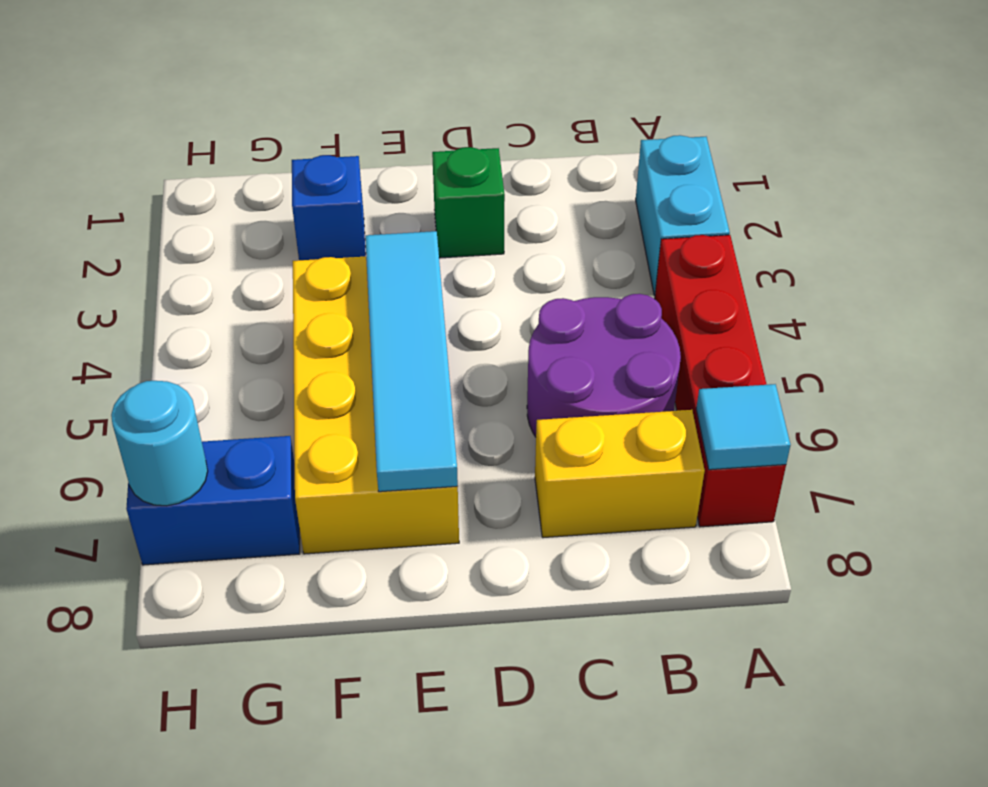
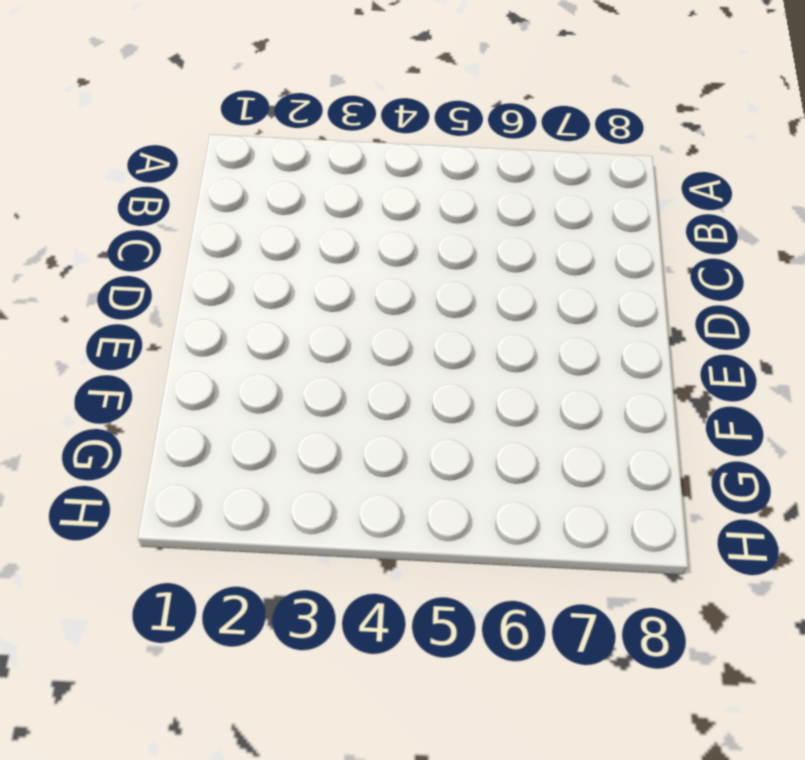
none -> cyan 1x2 brick [636,135,730,296]
none -> red 1x4 brick [655,235,786,527]

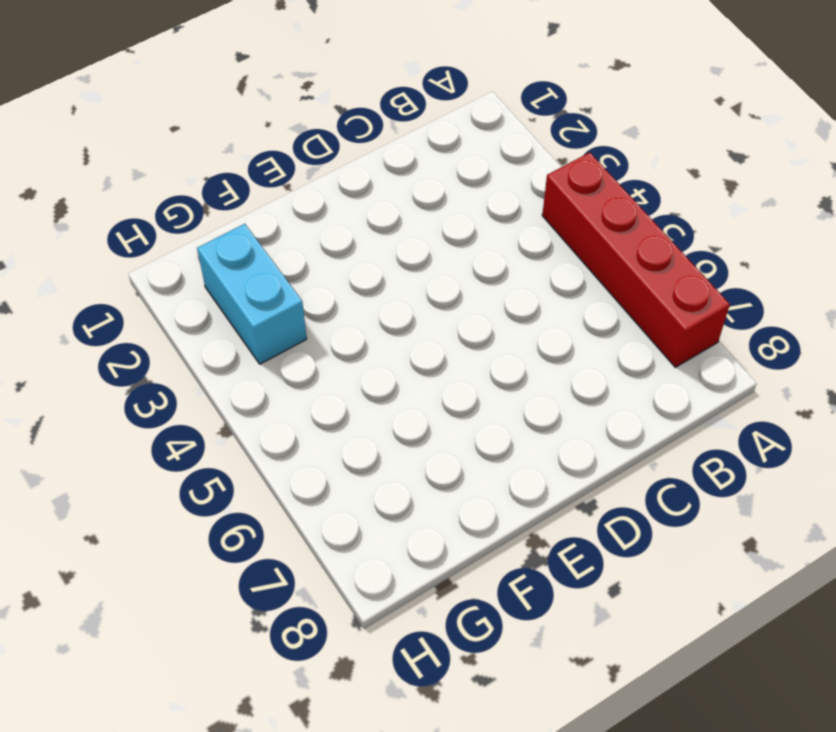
cyan 1x2 brick [197,224,307,364] -> cyan 1x2 brick moved to [636,135,730,296]
none -> purple 2x2 round brick [527,294,681,437]
none -> yellow 1x2 brick [535,410,705,538]

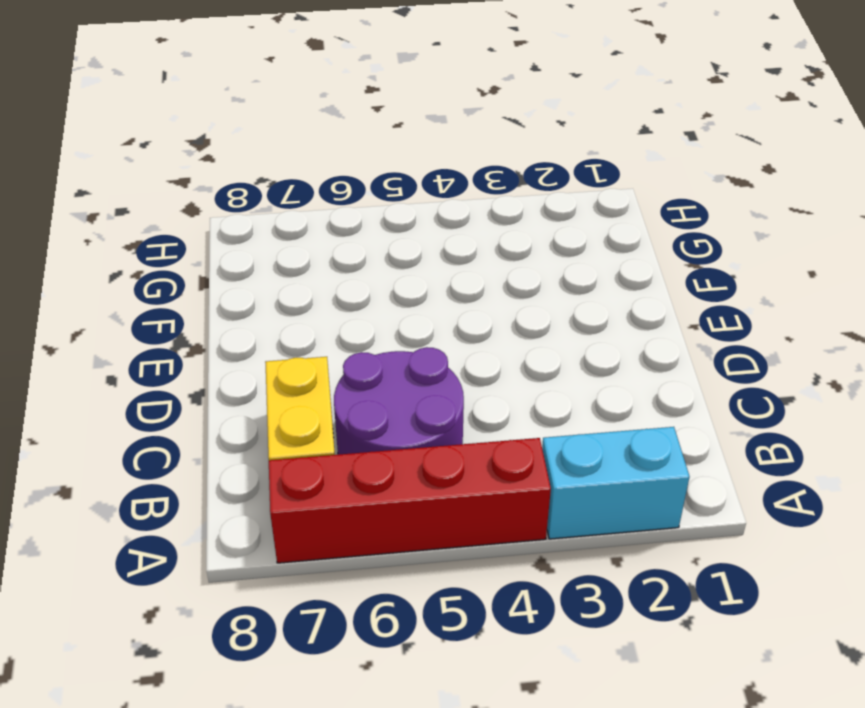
none -> green 1x1 brick [432,147,505,258]
none -> yellow 2x4 brick [293,256,459,554]

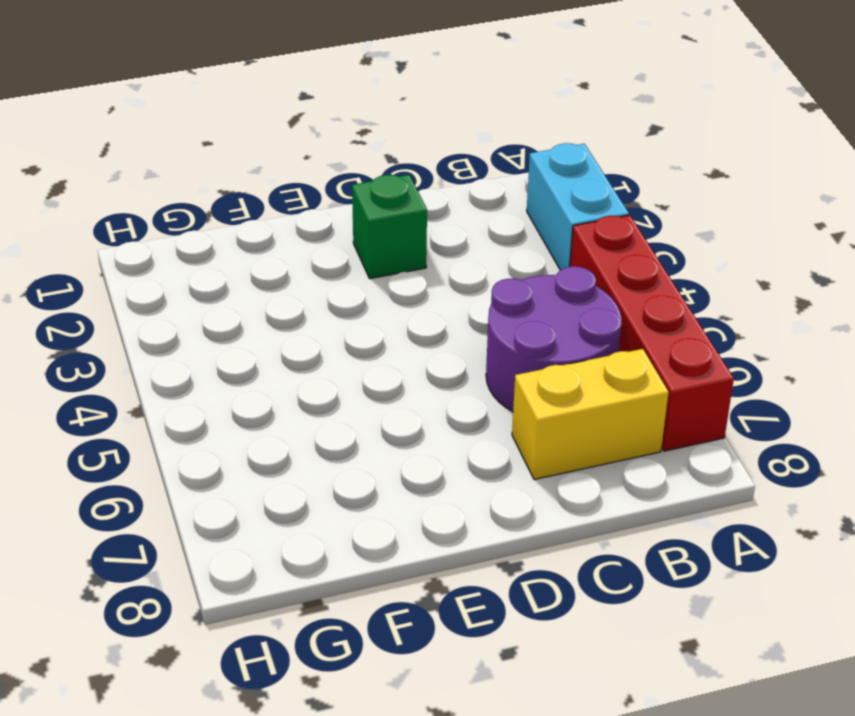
none -> yellow 2x4 brick [293,256,459,554]
none -> blue 1x1 brick [292,155,366,260]

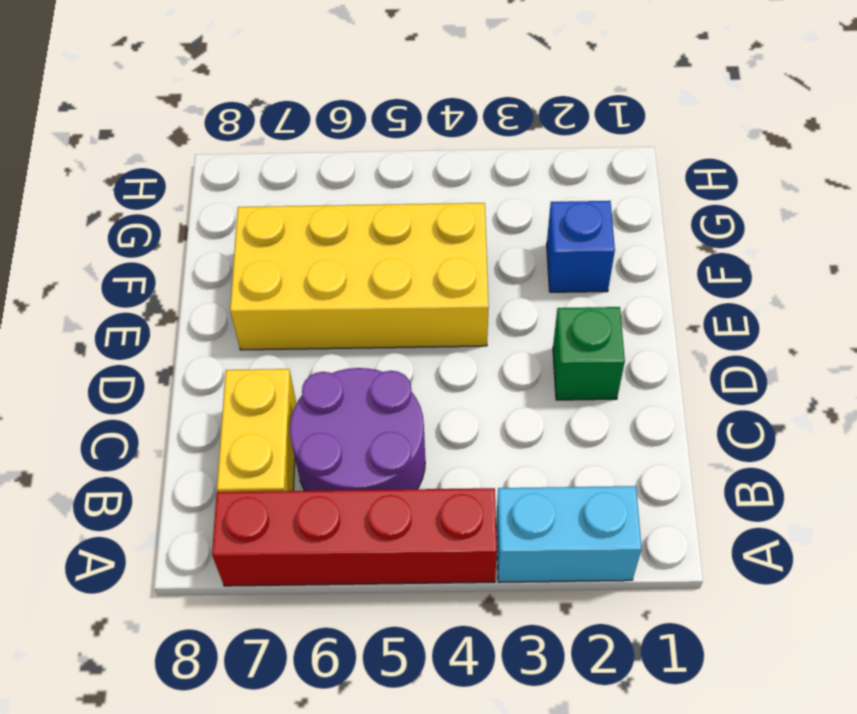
none -> blue 1x2 brick [126,436,300,565]
none -> cyan 1x1 tile [696,384,791,470]

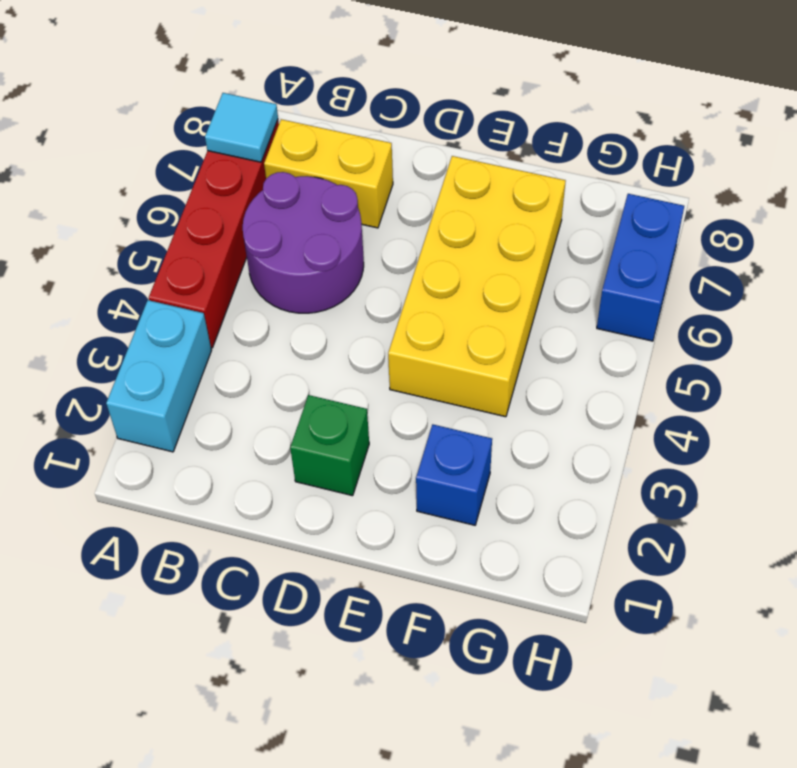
blue 1x2 brick [597,194,684,341] -> blue 1x2 brick turned to [126,436,300,565]
none -> cyan 1x4 tile [365,231,458,492]
none -> cyan 1x1 round brick [111,381,208,506]

